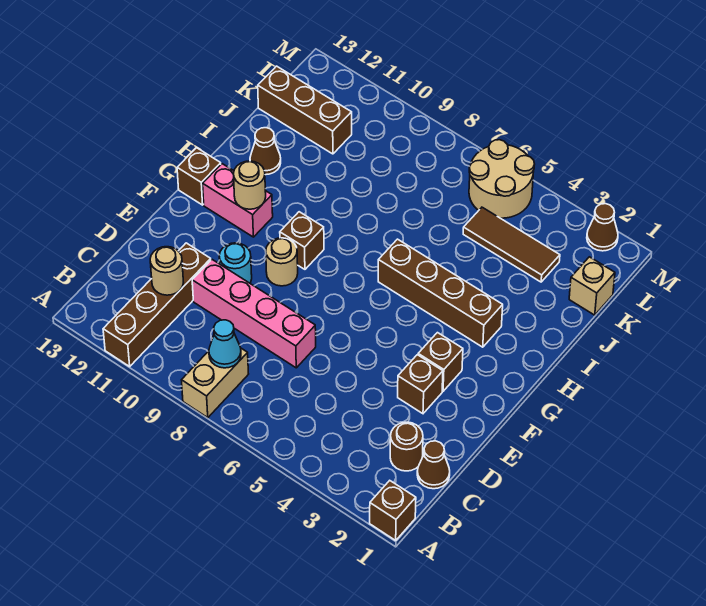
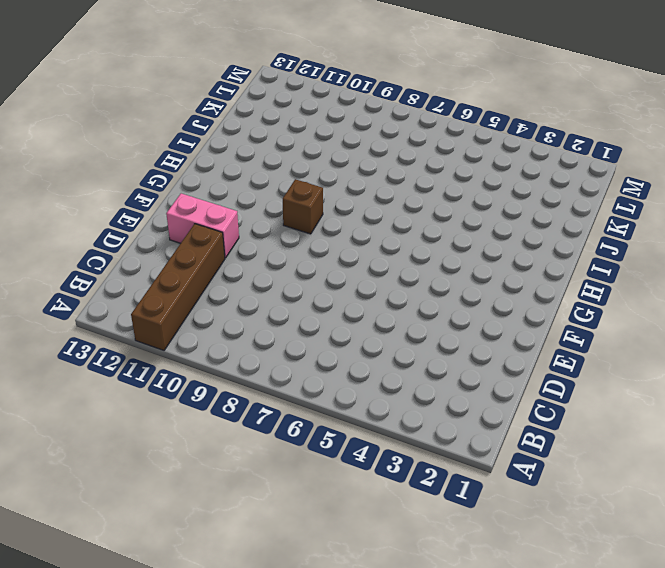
pink 1x2 brick [166,193,239,258] -> pink 1x2 brick moved to [203,164,273,237]
none -> brown 1x1 brick [370,481,416,540]
none -> tan 1x2 brick [182,348,248,418]
none -> brown 1x1 cone [417,441,450,489]

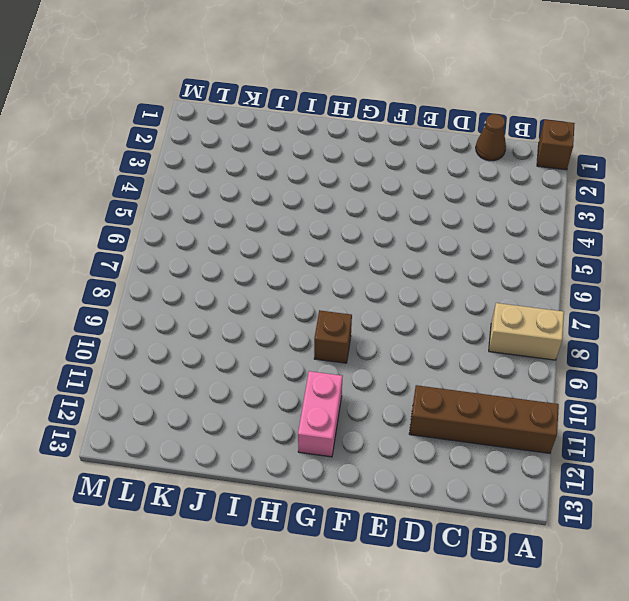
none -> brown 1x1 round brick [390,422,423,471]
none -> pink 1x4 brick [192,260,316,368]
none -> brown 1x1 brick [398,355,443,414]

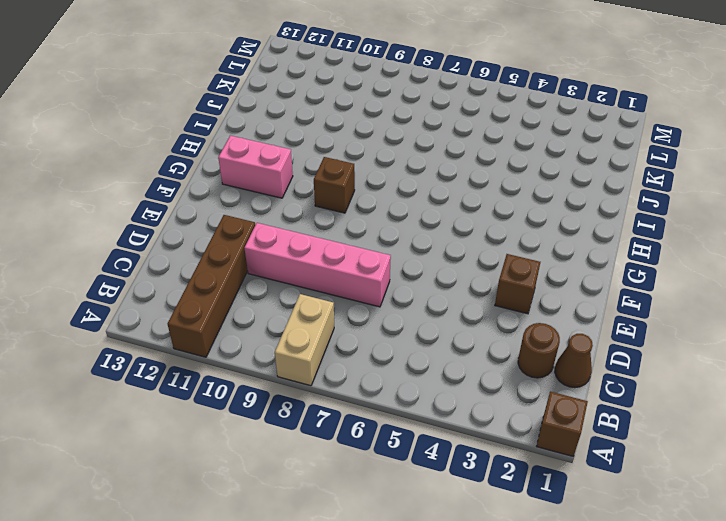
none -> cyan 1x1 round brick [219,243,252,283]
none -> brown 1x1 brick [418,333,463,391]
none -> tan 1x1 round brick [266,238,298,286]

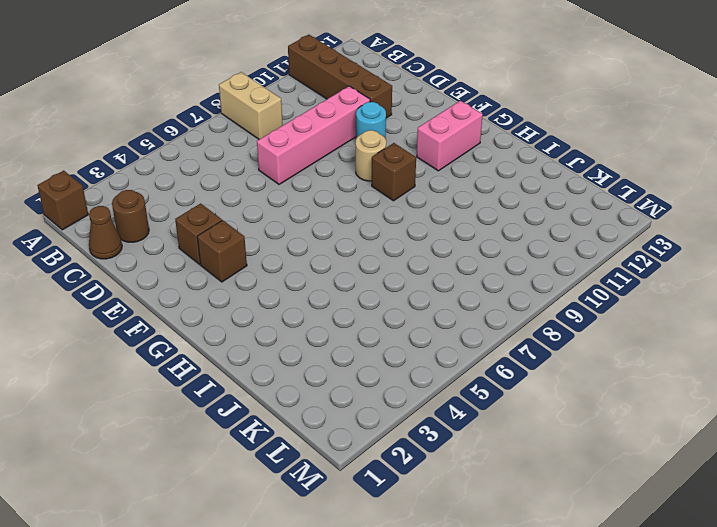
none -> brown 1x1 brick [177,148,221,205]
none -> brown 1x4 brick [378,239,503,347]
none -> brown 1x1 cone [250,128,281,175]

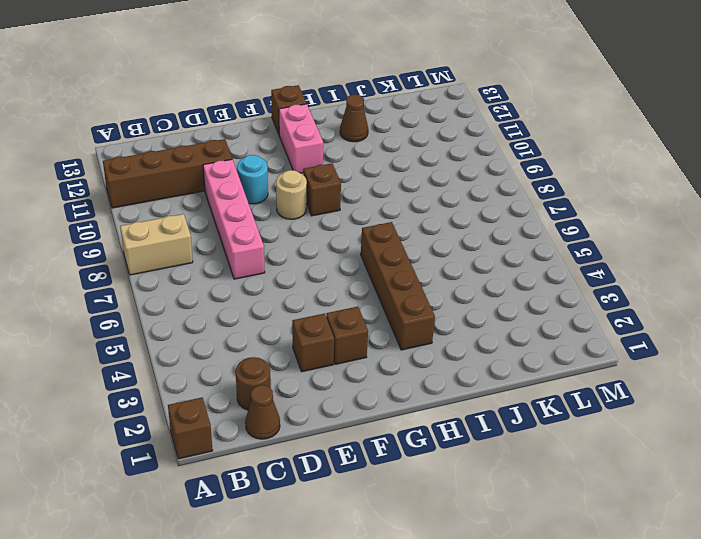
none -> tan 1x1 brick [569,257,615,315]
none -> brown 1x3 tile [463,207,560,282]
none -> brown 1x3 brick [258,66,352,154]

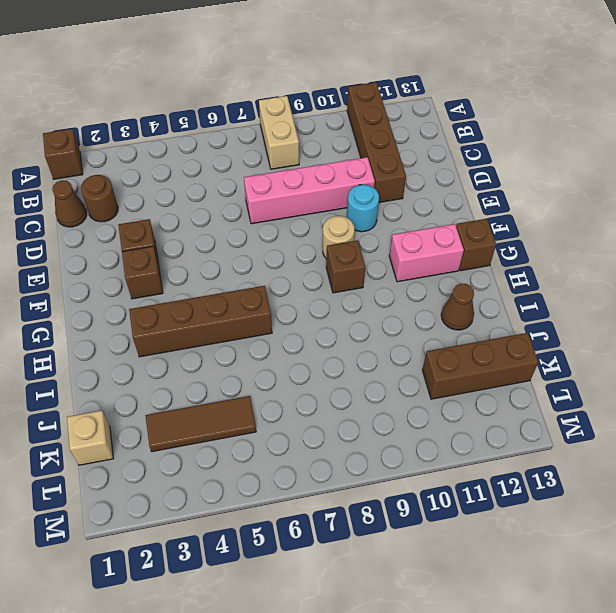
none -> tan 2x2 round brick [469,140,535,218]
none -> brown 1x1 cone [587,204,618,251]
none -> cyan 1x1 cone [209,320,241,368]

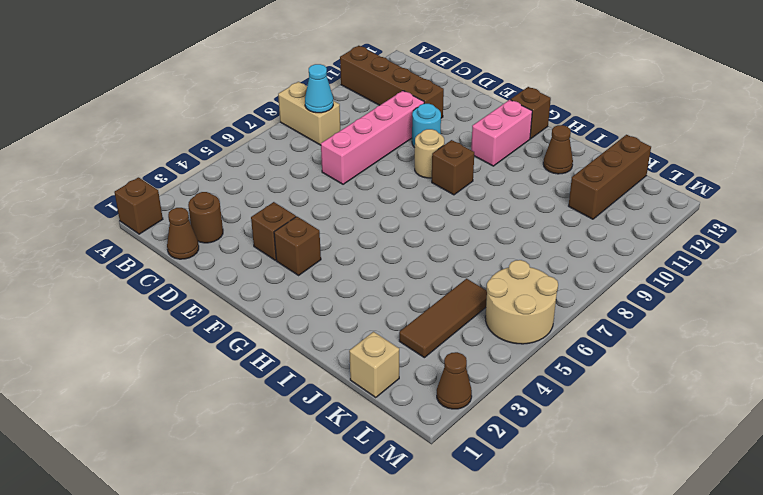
none -> brown 1x4 brick [378,239,503,347]
none -> tan 1x1 round brick [150,247,183,295]
none -> tan 1x1 round brick [234,161,266,209]

